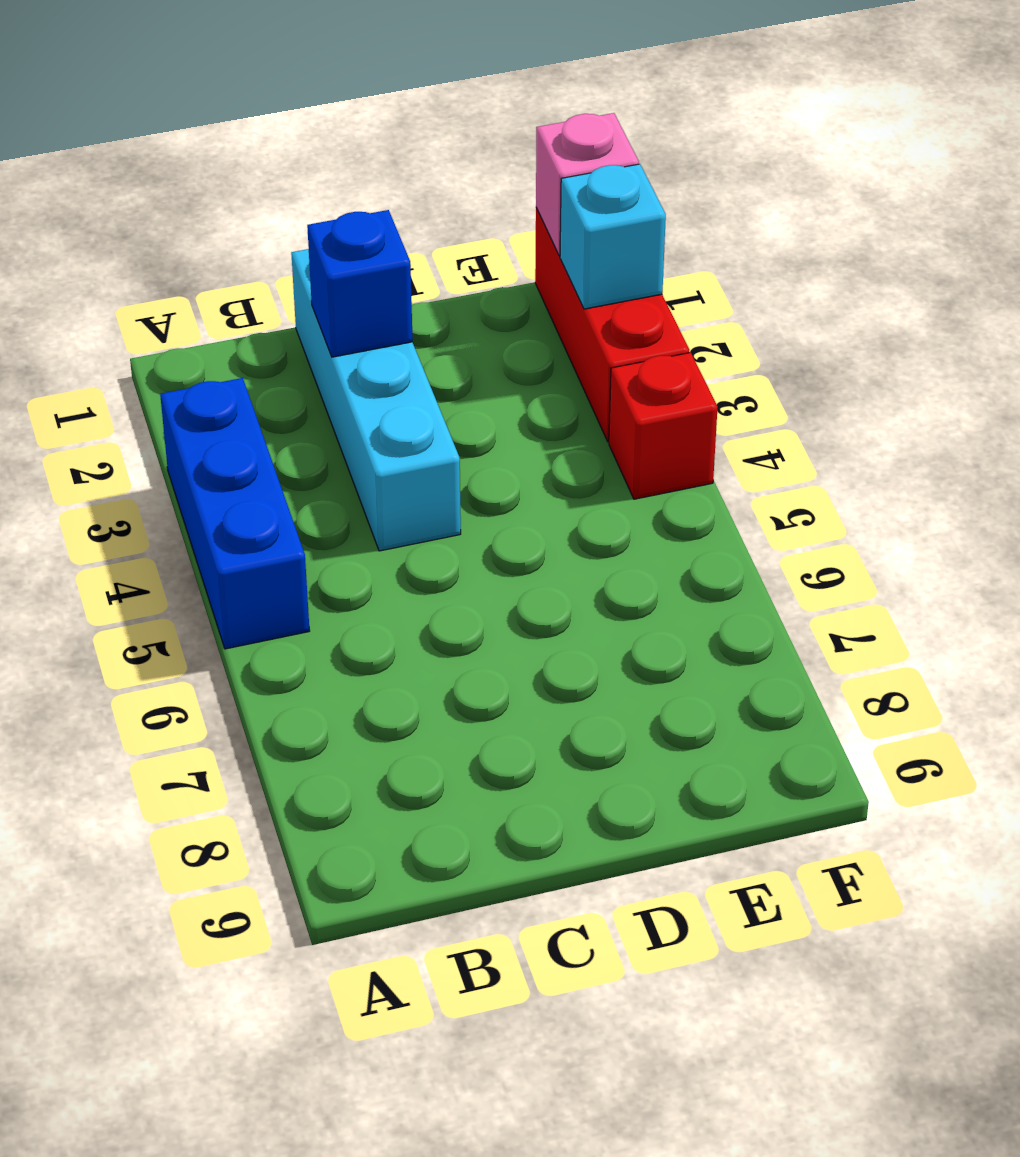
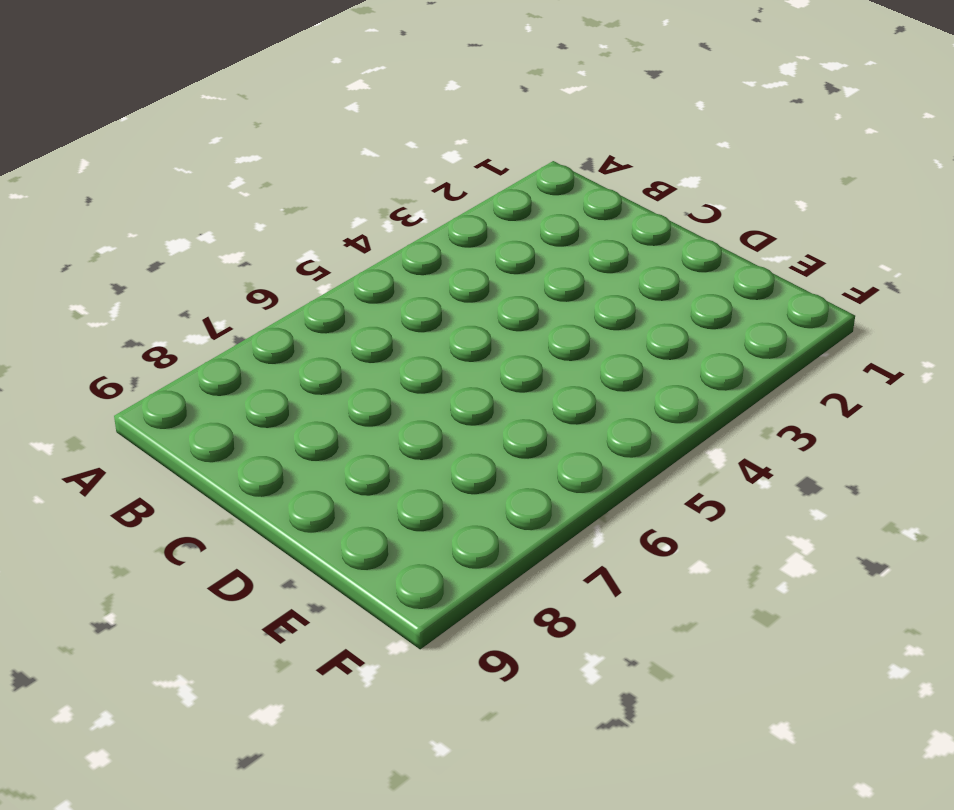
none -> blue 1x3 brick [160,378,310,649]
none -> cyan 1x4 brick [291,249,461,551]

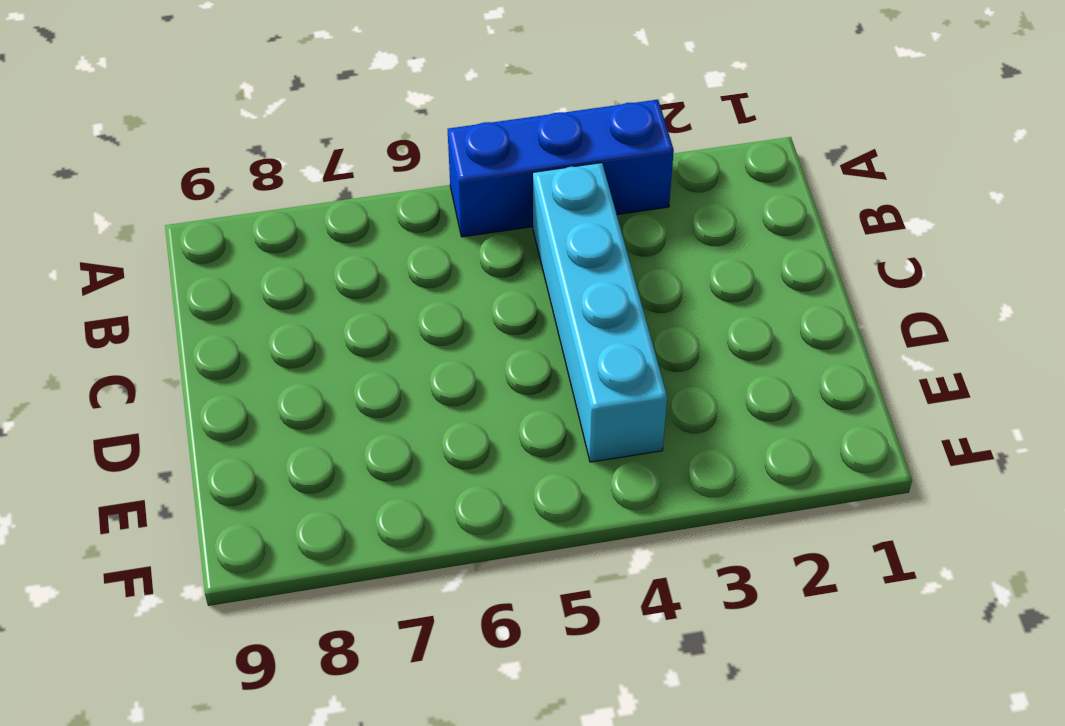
cyan 1x4 brick [533,163,667,462] -> cyan 1x4 brick turned to [291,249,461,551]
none -> red 1x3 brick [535,208,689,442]
none -> red 1x1 brick [609,353,718,499]

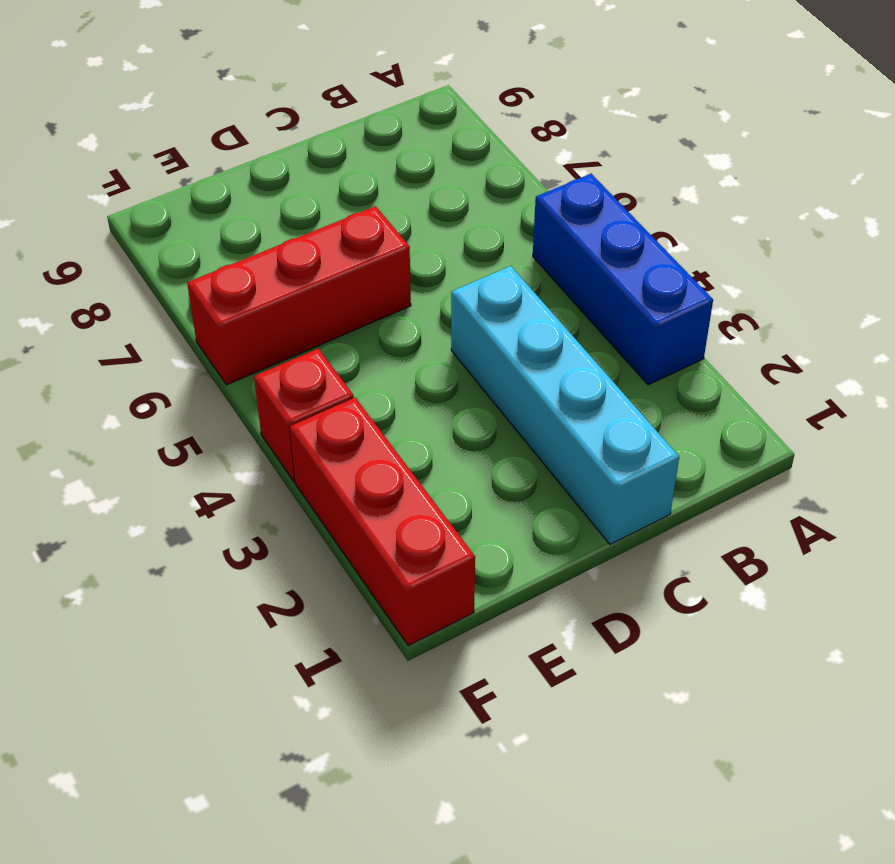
red 1x3 brick [187,206,411,385] -> none
none -> blue 1x1 brick [307,210,413,357]
none -> pink 1x1 brick [536,113,639,256]

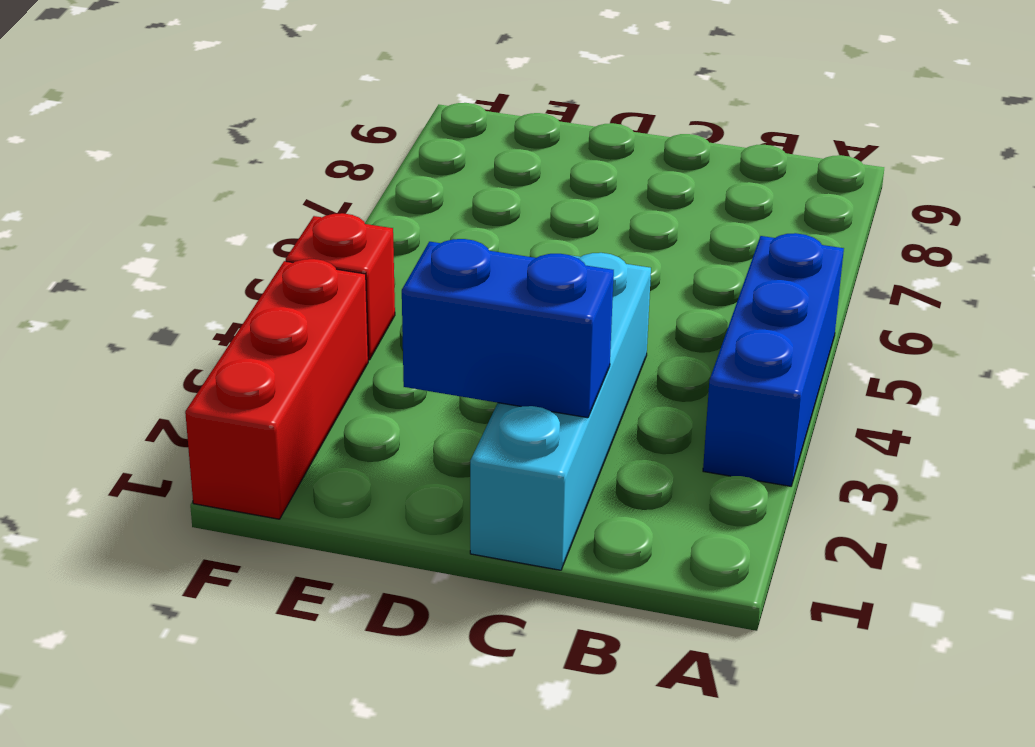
blue 1x2 brick [402,239,614,418] -> blue 1x1 brick [307,210,413,357]
none -> pink 1x1 brick [536,113,639,256]
none -> cyan 1x1 brick [560,164,666,309]

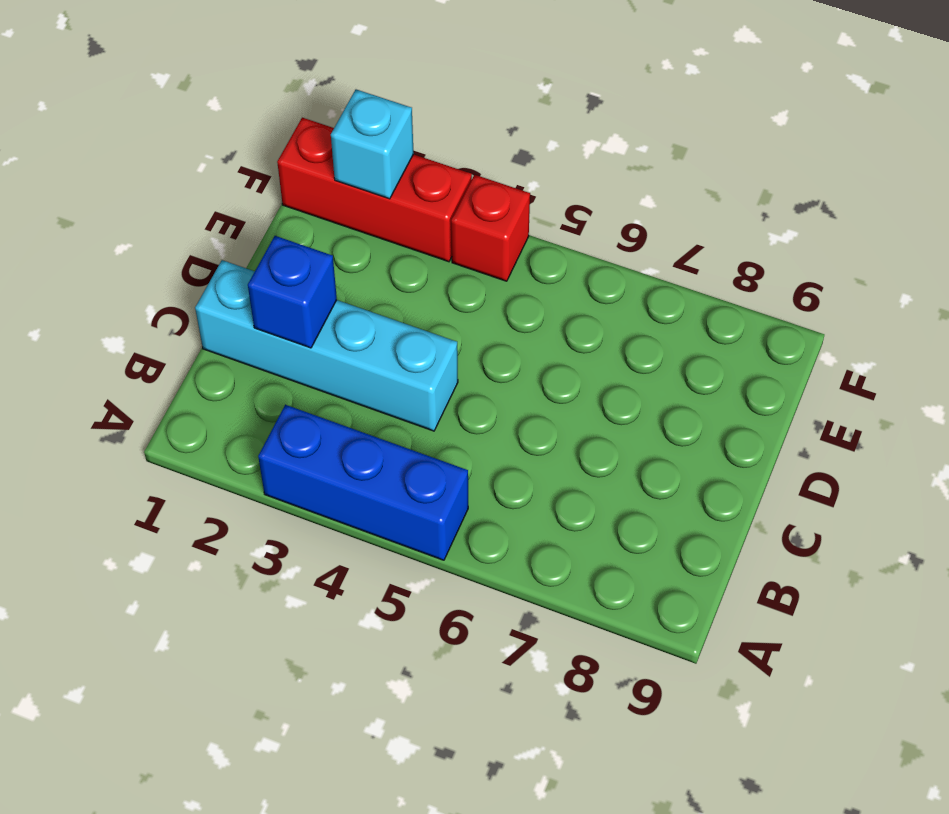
none -> pink 1x1 brick [536,113,639,256]

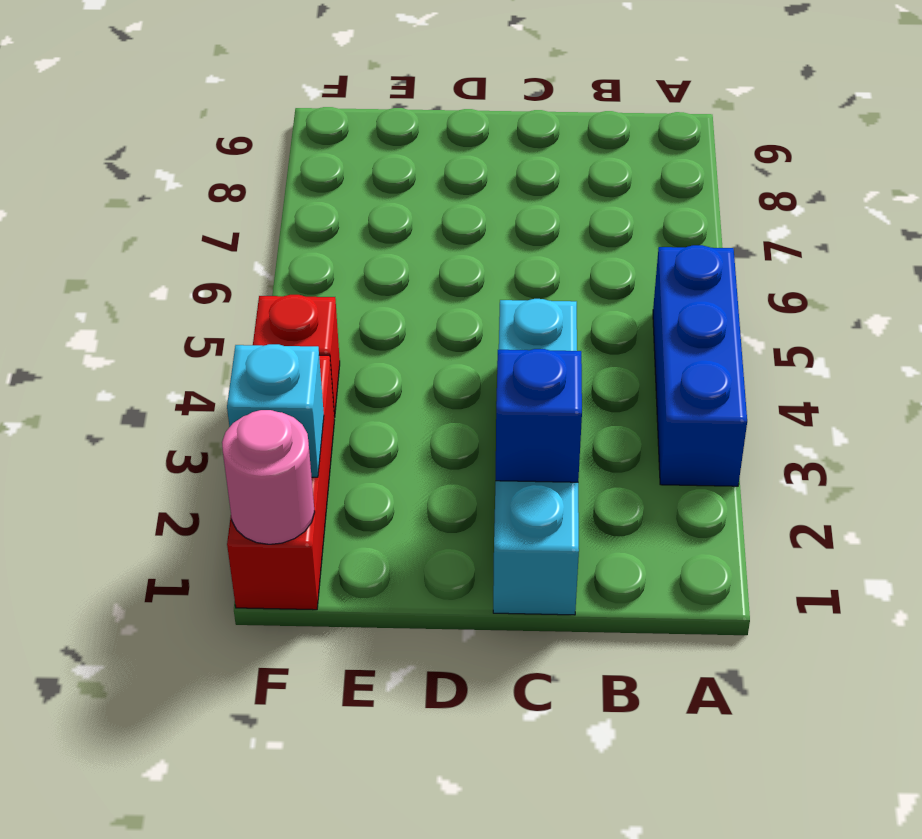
pink 1x1 round brick [222,410,315,544] -> pink 1x1 brick [536,113,639,256]

